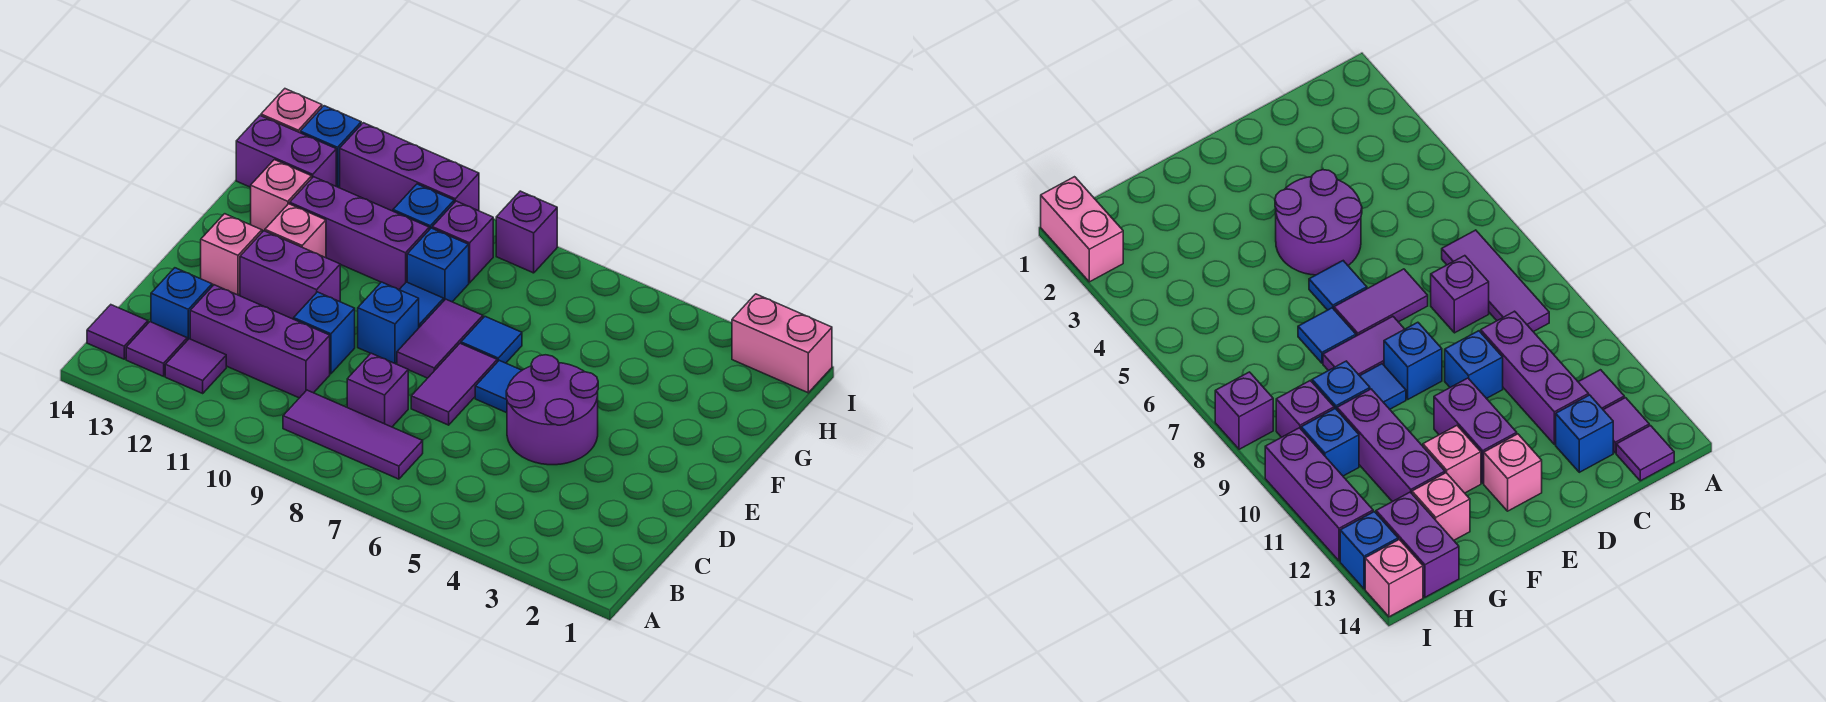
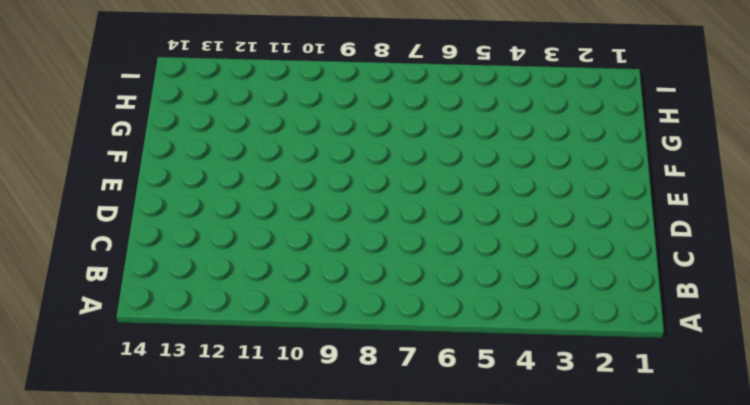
none -> purple 1x3 tile [283,390,423,479]
none -> purple 1x1 tile [165,339,226,393]
none -> purple 1x1 tile [126,322,187,376]

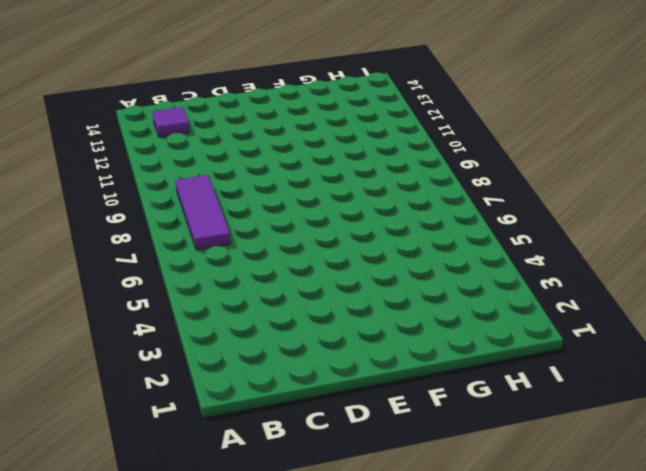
none -> purple 1x1 tile [165,339,226,393]
none -> purple 1x1 tile [87,305,148,359]
none -> purple 1x1 brick [347,353,408,427]

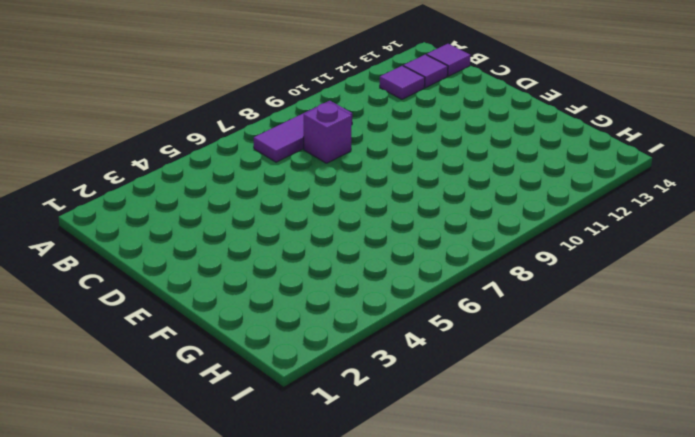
none -> purple 1x3 brick [190,285,330,398]
none -> blue 1x1 brick [151,268,212,340]
none -> purple 2x2 round brick [506,355,598,465]

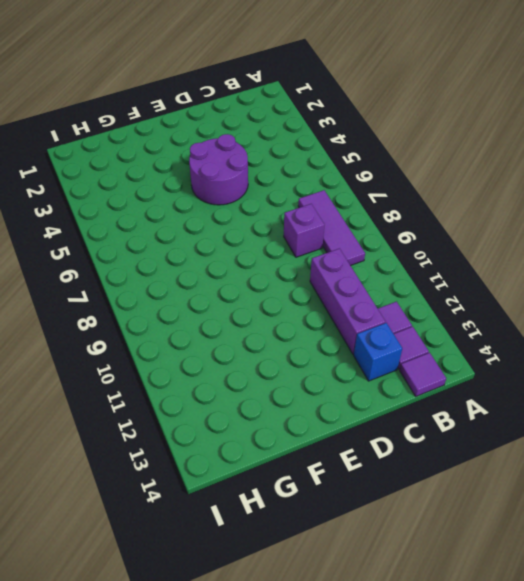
none -> purple 1x2 tile [411,343,497,425]
none -> blue 1x1 brick [294,292,355,374]
none -> blue 1x1 tile [475,360,522,413]

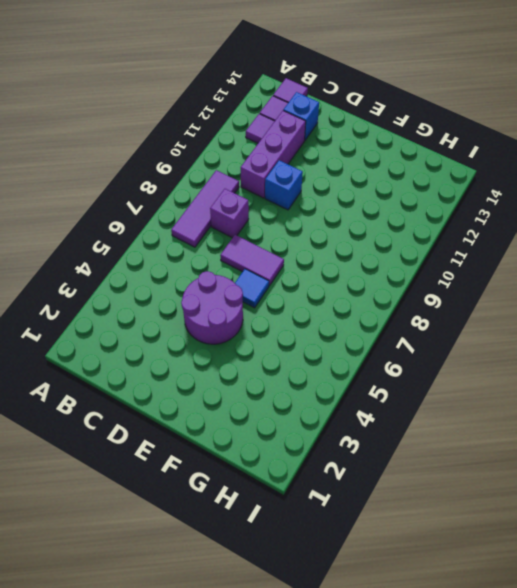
none -> purple 1x2 tile [397,299,483,378]
none -> blue 1x1 brick [358,282,419,364]
none -> purple 1x2 brick [240,231,340,319]

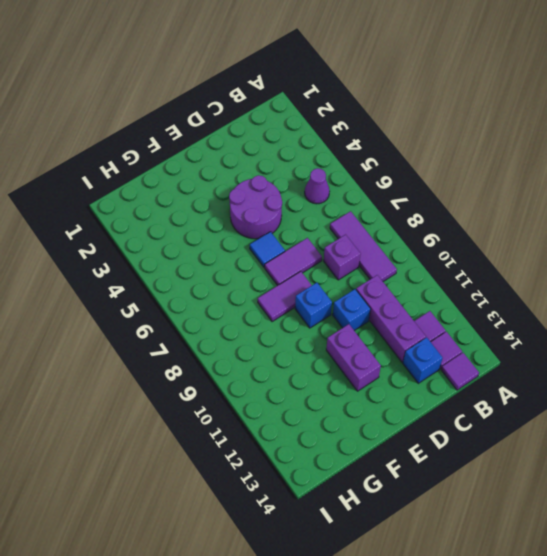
purple 1x1 cone [305,168,330,204] -> none
none -> pink 1x1 brick [201,214,262,295]
none -> blue 1x1 tile [461,317,522,363]
none -> blue 1x1 tile [399,282,444,327]

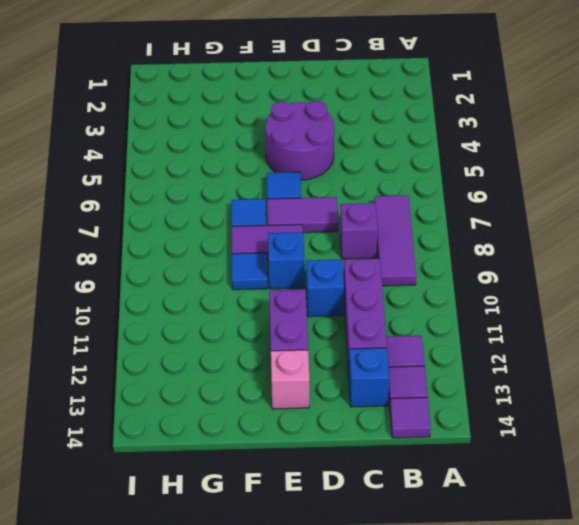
none -> pink 1x1 brick [265,204,326,258]
none -> blue 1x1 brick [407,228,469,302]
none -> purple 1x3 brick [290,177,429,289]

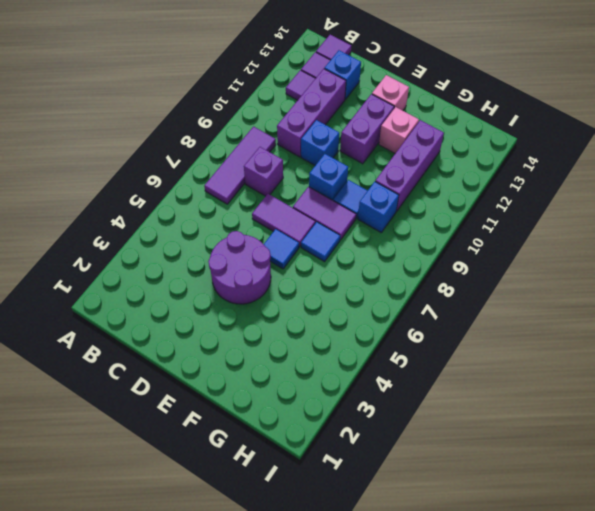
none -> pink 1x1 brick [251,160,312,231]
none -> purple 1x1 brick [432,201,493,283]
none -> blue 1x1 brick [393,184,454,230]

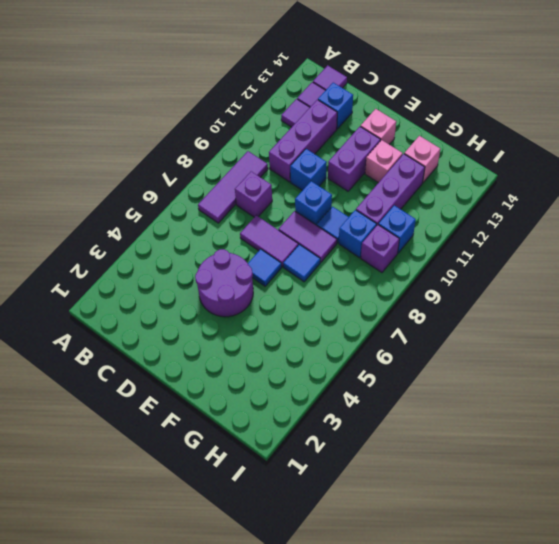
none -> purple 1x2 brick [236,116,336,187]
none -> pink 1x2 brick [732,294,832,393]
none -> purple 1x1 brick [496,191,557,273]

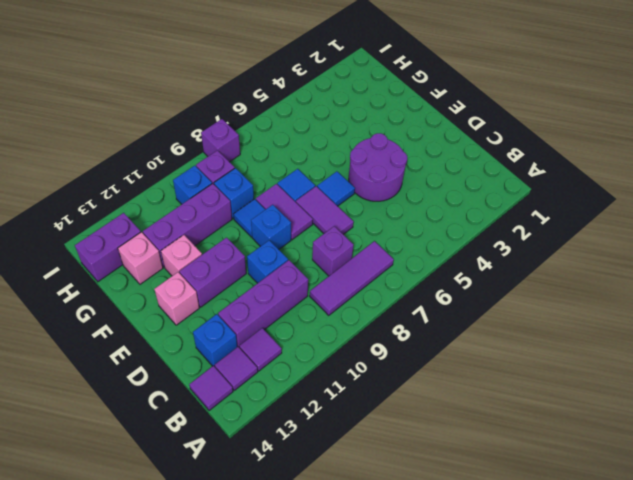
none -> pink 1x2 brick [732,294,832,393]
none -> purple 1x3 brick [340,123,479,211]
none -> blue 1x1 brick [300,106,361,187]

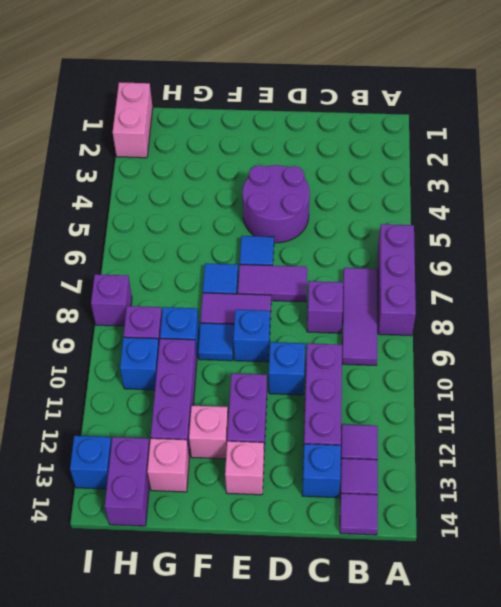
purple 1x3 brick [378,224,416,336] -> purple 1x3 brick moved to [340,123,479,211]
none -> pink 1x1 brick [261,89,322,133]

